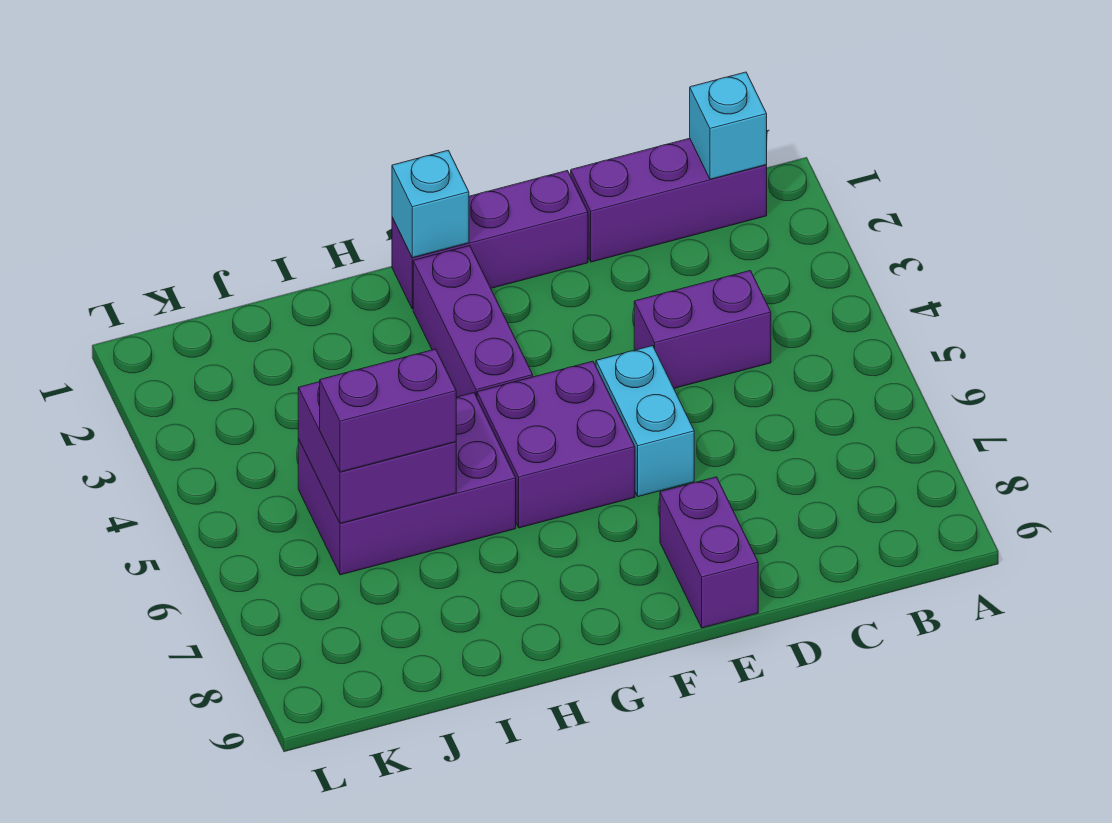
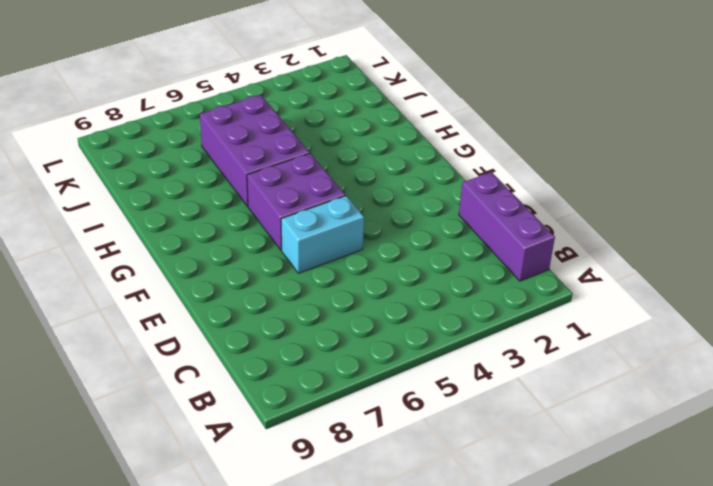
none -> purple 1x2 brick [634,271,771,388]
none -> purple 1x3 brick [392,171,588,309]
none -> purple 1x2 brick [660,477,758,628]

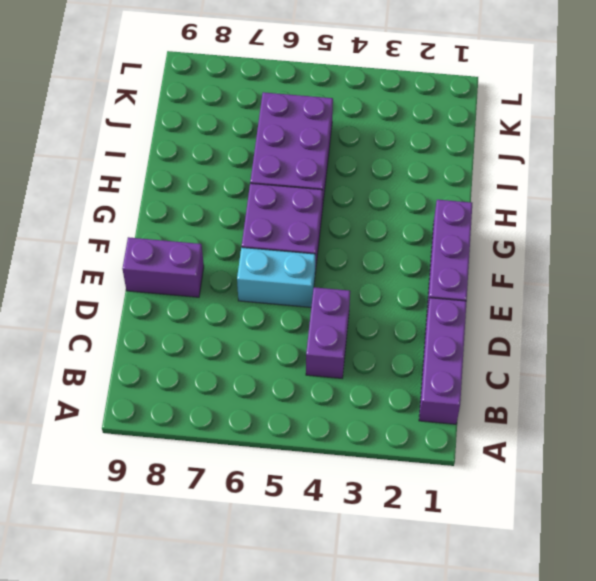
none -> purple 1x3 brick [413,246,533,397]
none -> cyan 1x1 brick [690,72,767,179]
none -> cyan 1x1 brick [392,150,469,258]

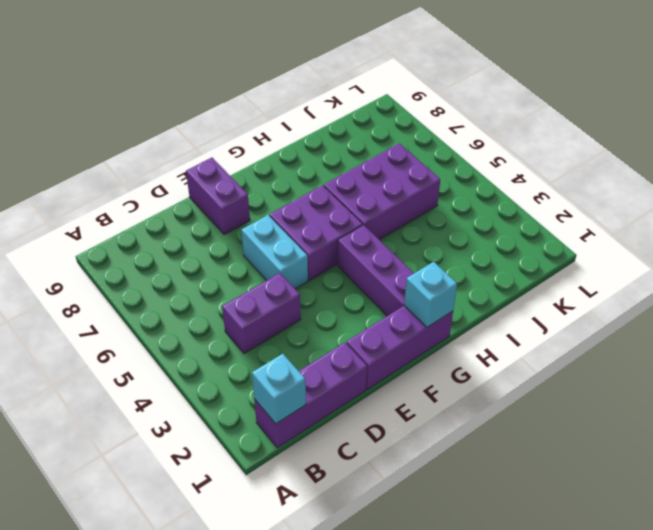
none -> purple 2x2 brick [298,382,456,523]
none -> purple 1x2 brick [320,349,456,472]

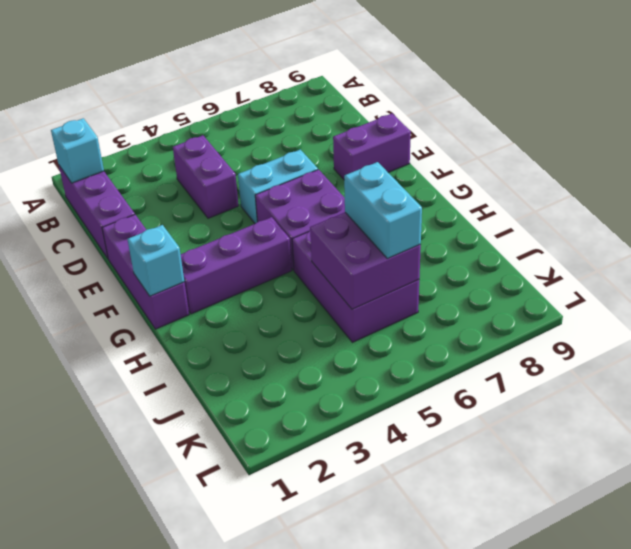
cyan 1x2 brick [344,162,422,258] -> purple 1x2 brick [320,349,456,472]

